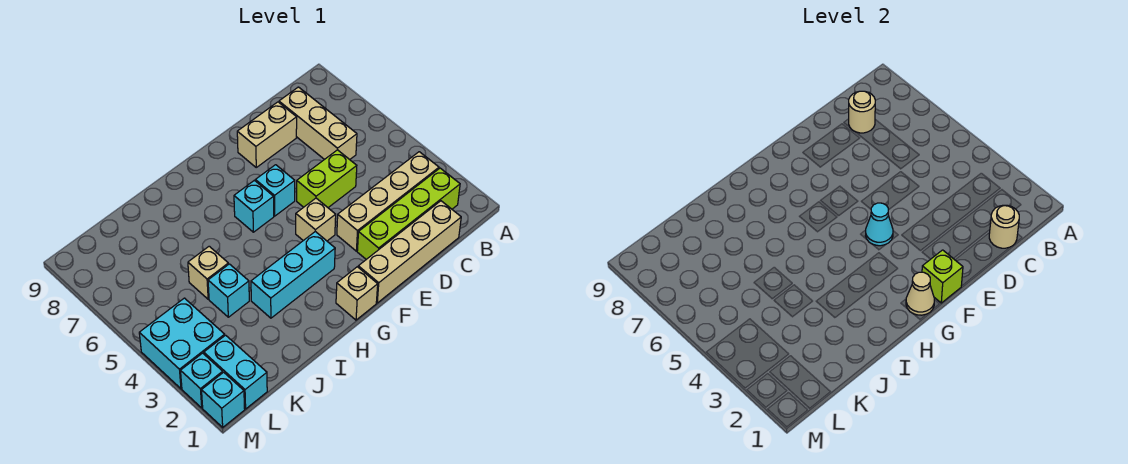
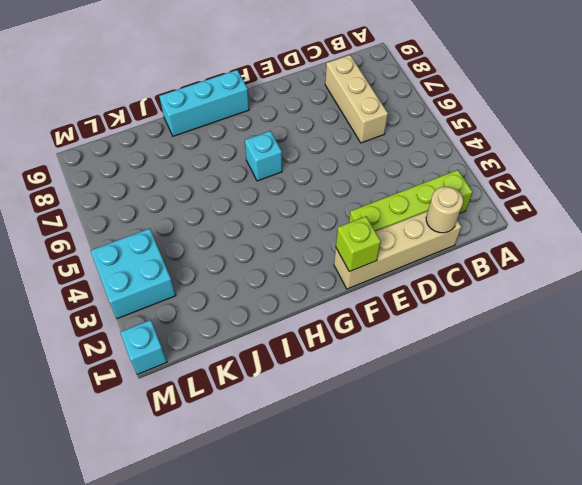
cyan 1x3 brick [159,70,249,136] -> cyan 1x3 brick moved to [251,231,335,318]
none -> tan 1x4 brick [337,152,439,251]
none -> lime 1x2 brick [297,150,357,207]
none -> tan 1x2 brick [237,102,297,167]

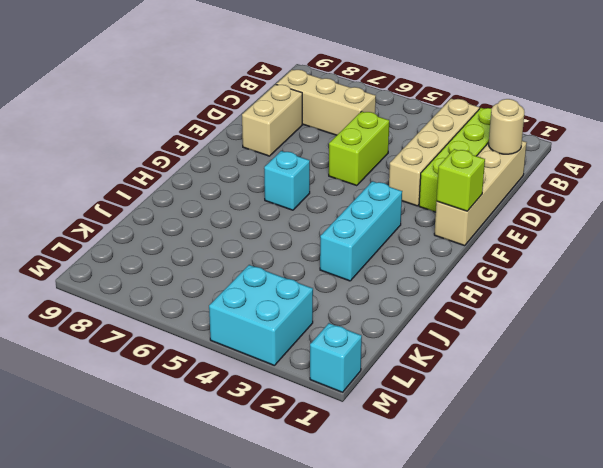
none -> tan 1x1 brick [296,198,336,241]
none -> cyan 1x1 brick [255,165,295,216]
none -> tan 1x1 brick [336,267,378,320]

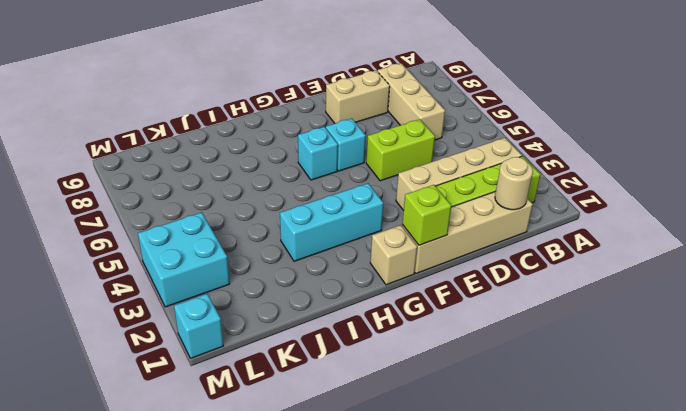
none -> tan 1x1 brick [296,198,336,241]
none -> cyan 1x1 brick [208,264,249,317]
none -> tan 1x1 brick [188,246,228,299]

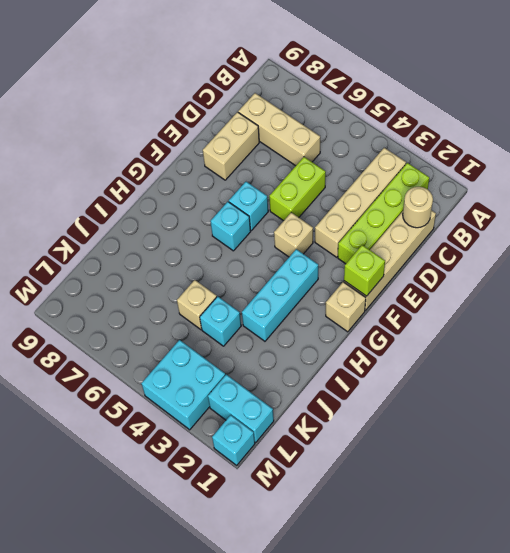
none -> cyan 1x1 brick [181,353,223,408]
none -> tan 1x1 round brick [849,91,875,133]
none -> cyan 1x1 cone [865,203,893,246]

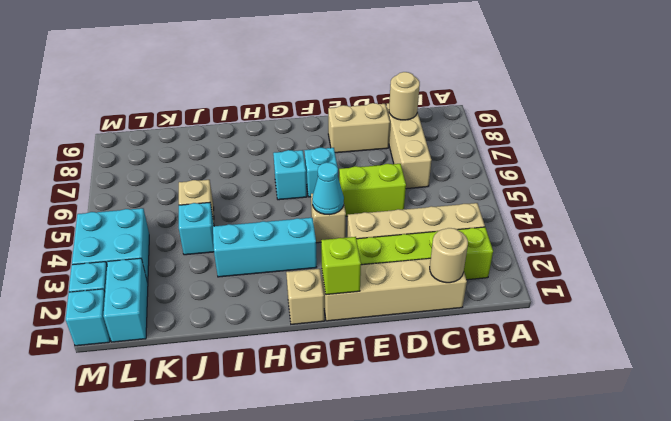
none -> tan 1x1 cone [906,272,934,315]

